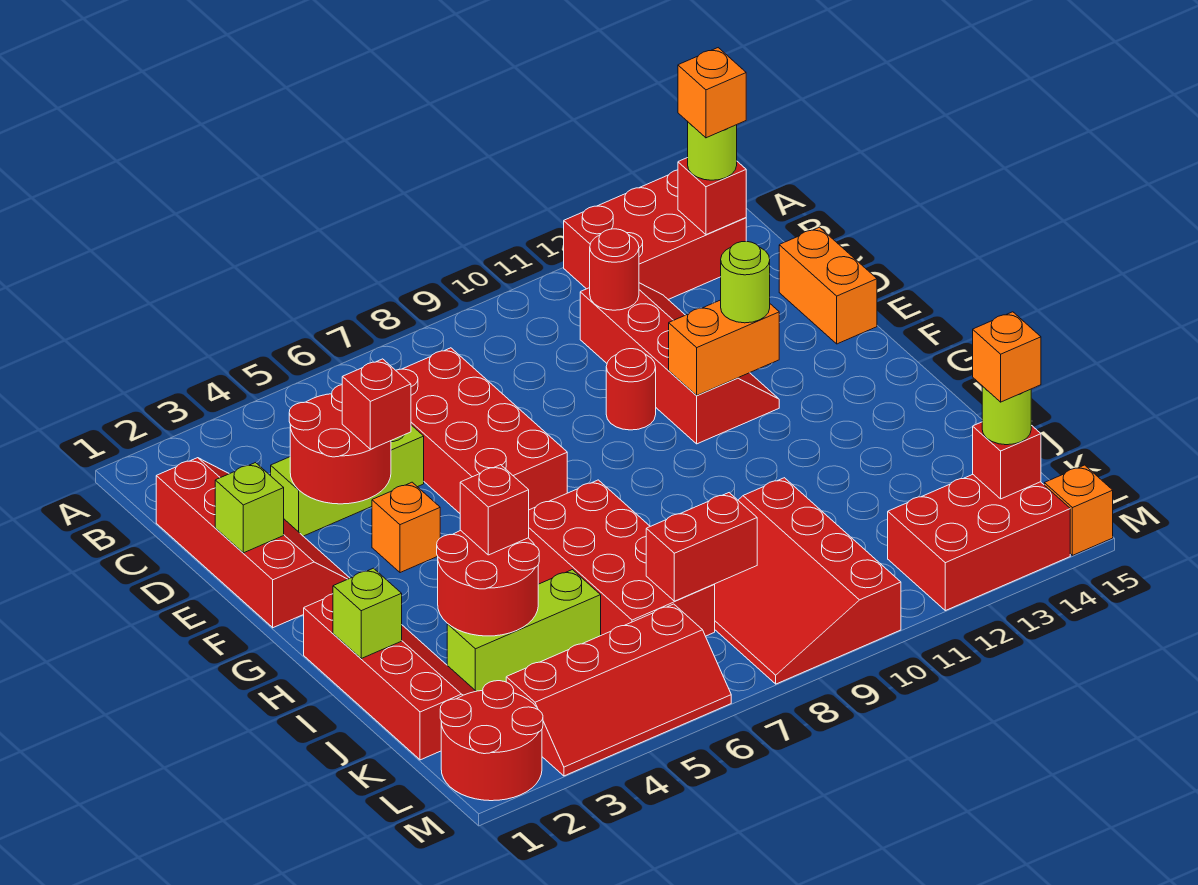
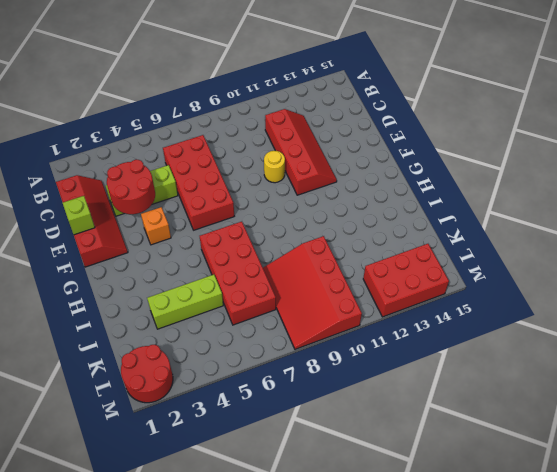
yellow 1x1 round brick [264,151,285,183] -> red 1x1 round brick [606,349,656,430]
none -> red 2x3 brick [564,170,746,299]
none -> orange 1x2 brick [779,227,877,344]
none -> red 2x4 slope [304,594,476,760]
none -> red 2x4 slope [506,604,731,776]

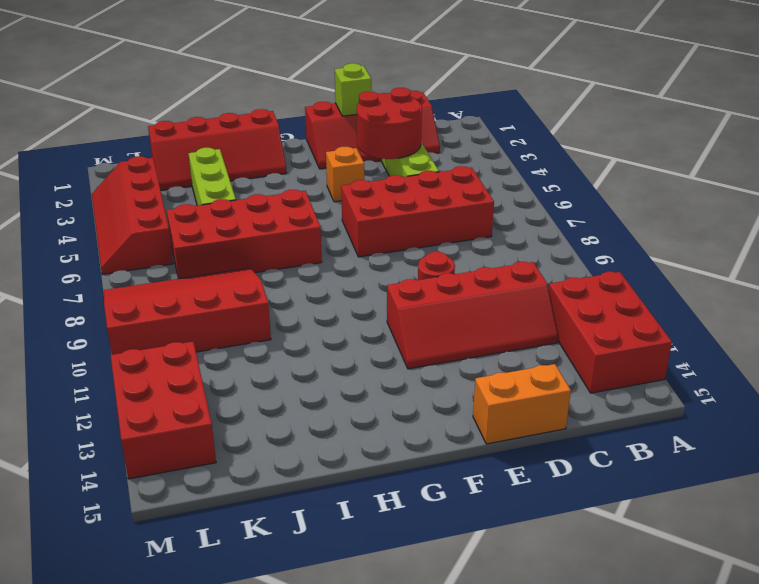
none -> red 2x2 round brick [440,681,543,801]
none -> orange 1x1 brick [1044,465,1113,555]
none -> red 1x1 brick [678,158,746,235]
none -> red 1x1 round brick [590,229,639,310]

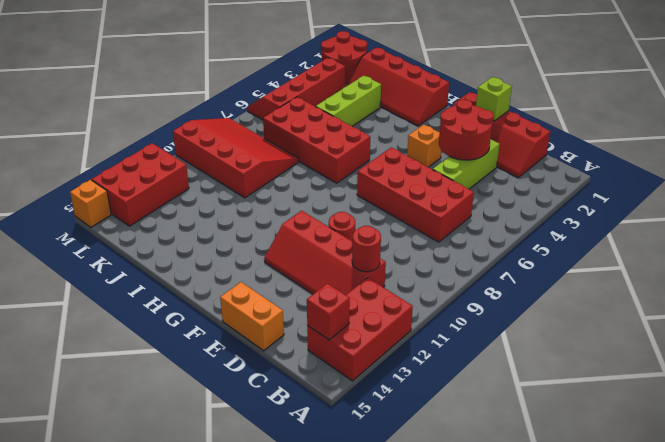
none -> orange 1x2 brick [669,300,779,396]
none -> lime 1x1 brick [333,568,402,659]
none -> red 2x2 round brick [437,531,539,636]
none -> red 1x2 brick [646,493,757,601]

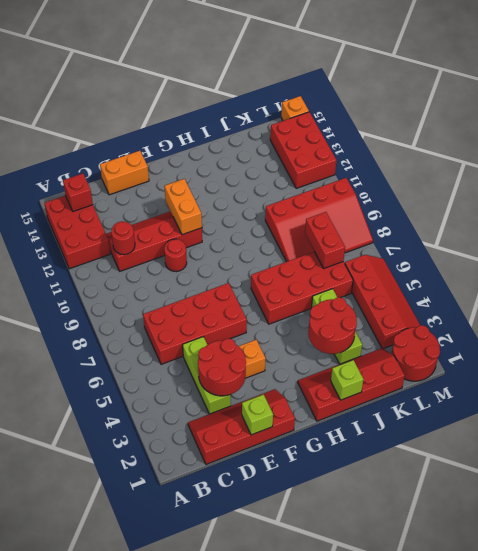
none -> red 1x1 brick [973,422,1041,499]
none -> lime 1x1 round brick [688,122,737,180]
none -> red 1x1 brick [342,359,411,449]
none -> lime 1x1 round brick [721,241,770,323]

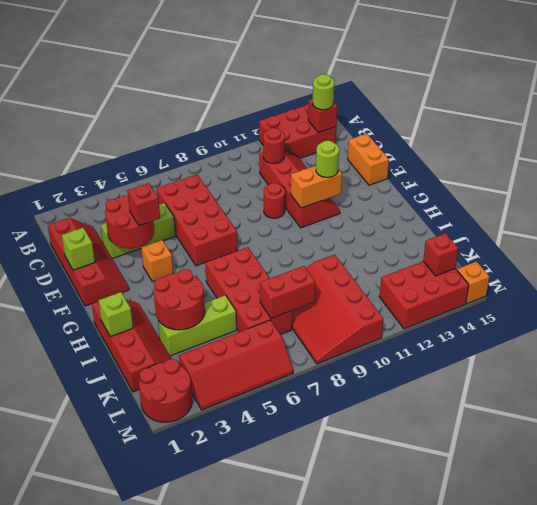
none -> red 1x1 brick [460,465,529,555]
none -> lime 1x1 round brick [982,386,1031,445]
none -> orange 1x1 brick [678,48,746,138]
none -> orange 1x1 brick [973,312,1041,402]

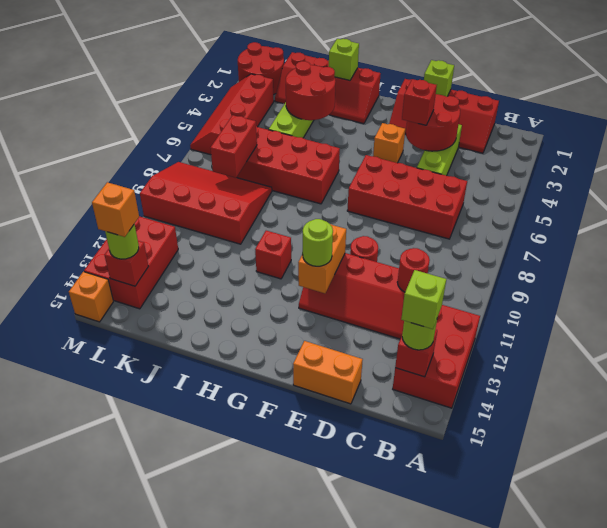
lime 1x1 brick [401,270,446,329] -> orange 1x1 brick [678,48,746,138]
red 1x1 brick [255,231,291,279] -> red 1x1 brick moved to [460,465,529,555]

